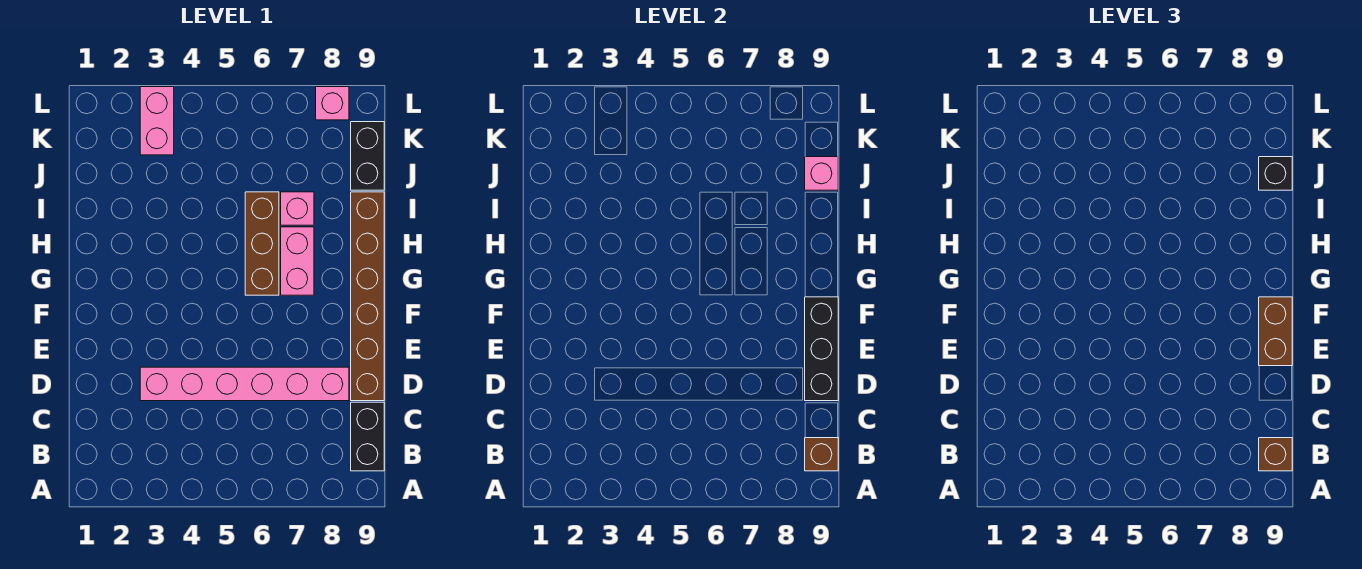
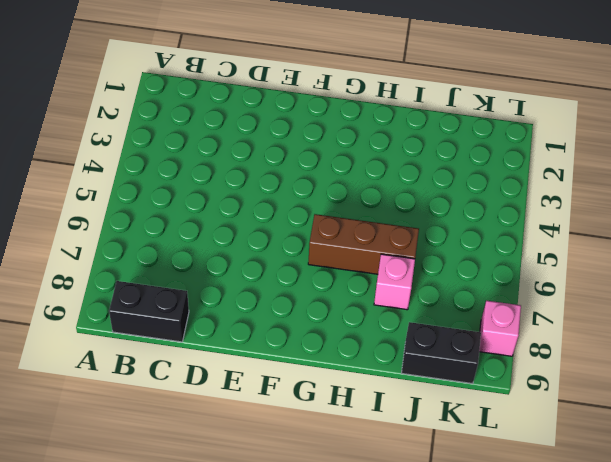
none -> pink 1x6 brick [140,367,349,401]
none -> brown 1x6 brick [351,192,384,401]
none -> pink 1x2 brick [281,227,314,295]

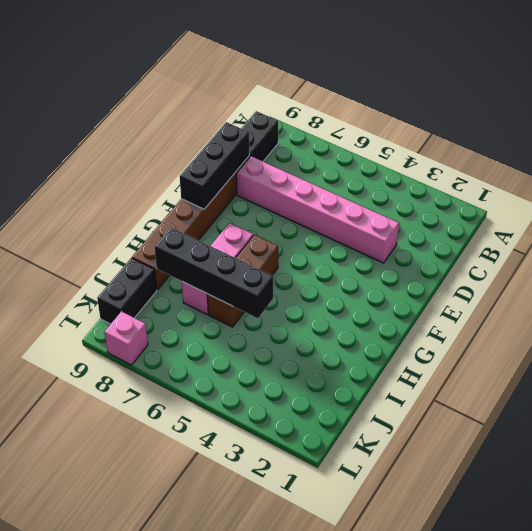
black 1x4 brick [155,227,273,318] -> none
none -> pink 1x2 brick [140,87,174,155]
none -> brown 1x1 brick [805,438,838,471]
none -> pink 1x1 brick [805,157,838,190]

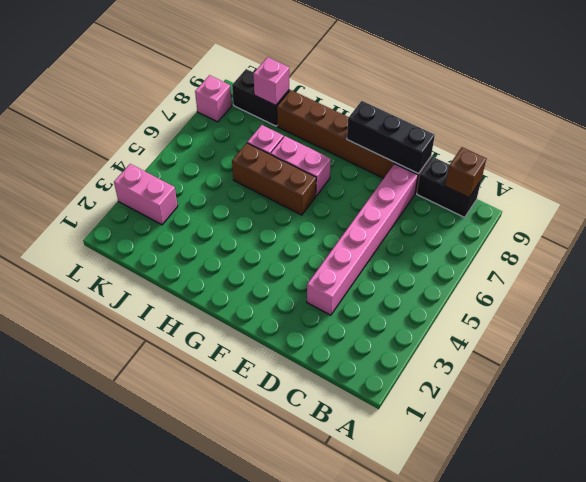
none -> brown 1x1 brick [1259,438,1292,471]
none -> brown 1x2 brick [1259,297,1292,366]
none -> black 1x1 brick [1259,157,1292,190]

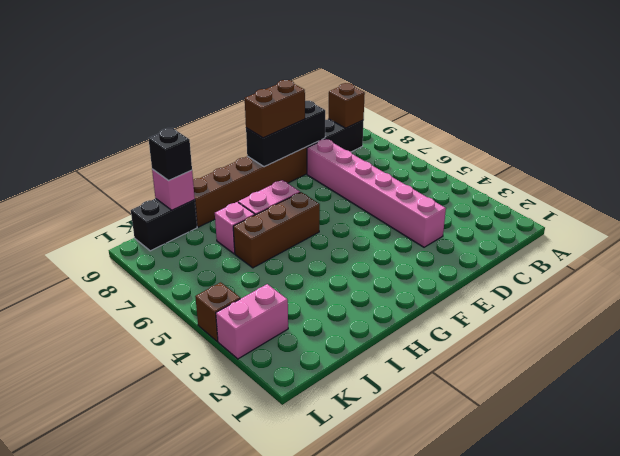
brown 1x1 brick [195,282,240,341] -> brown 1x1 brick moved to [1259,438,1292,471]
none -> pink 1x1 brick [316,87,349,120]

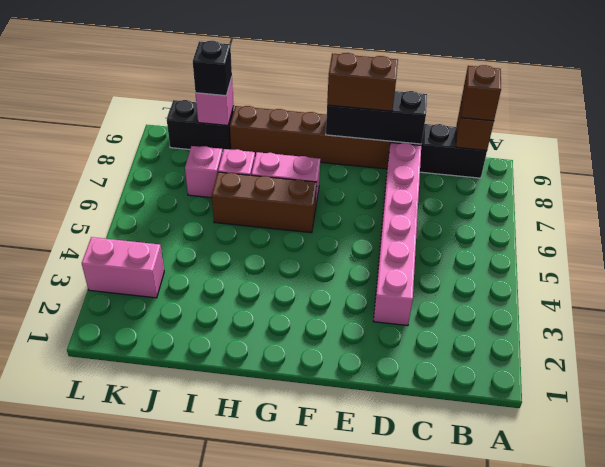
pink 1x1 brick [185,146,223,198] -> pink 1x1 brick moved to [316,87,349,120]

